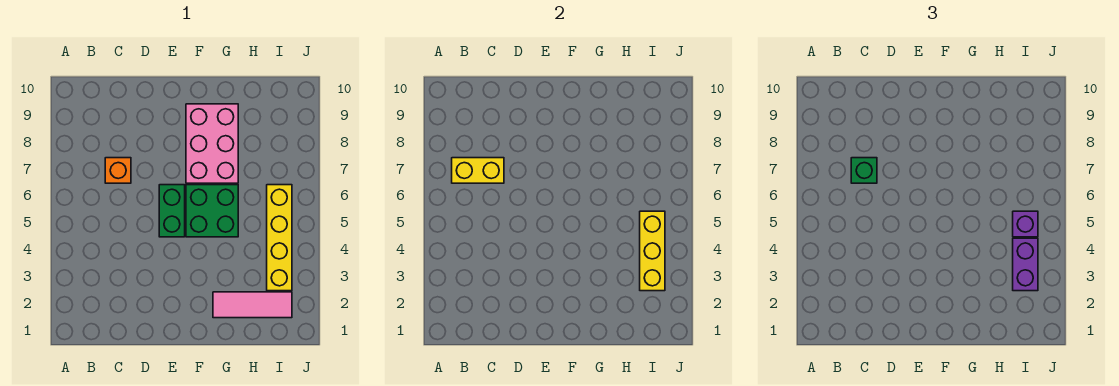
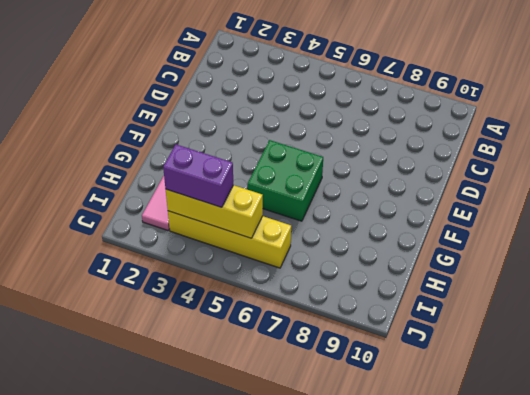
none -> orange 1x1 brick [105,158,131,183]
none -> green 1x2 brick [159,185,185,237]

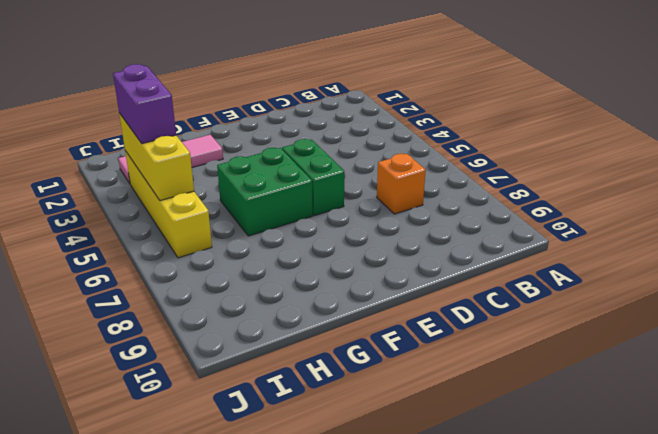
none -> pink 2x3 brick [186,104,238,183]
none -> yellow 1x2 brick [452,158,504,183]

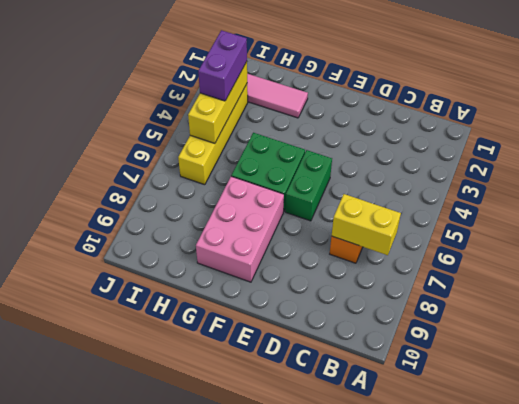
none -> green 1x1 brick [851,158,877,183]
none -> purple 1x1 brick [1013,211,1038,237]

